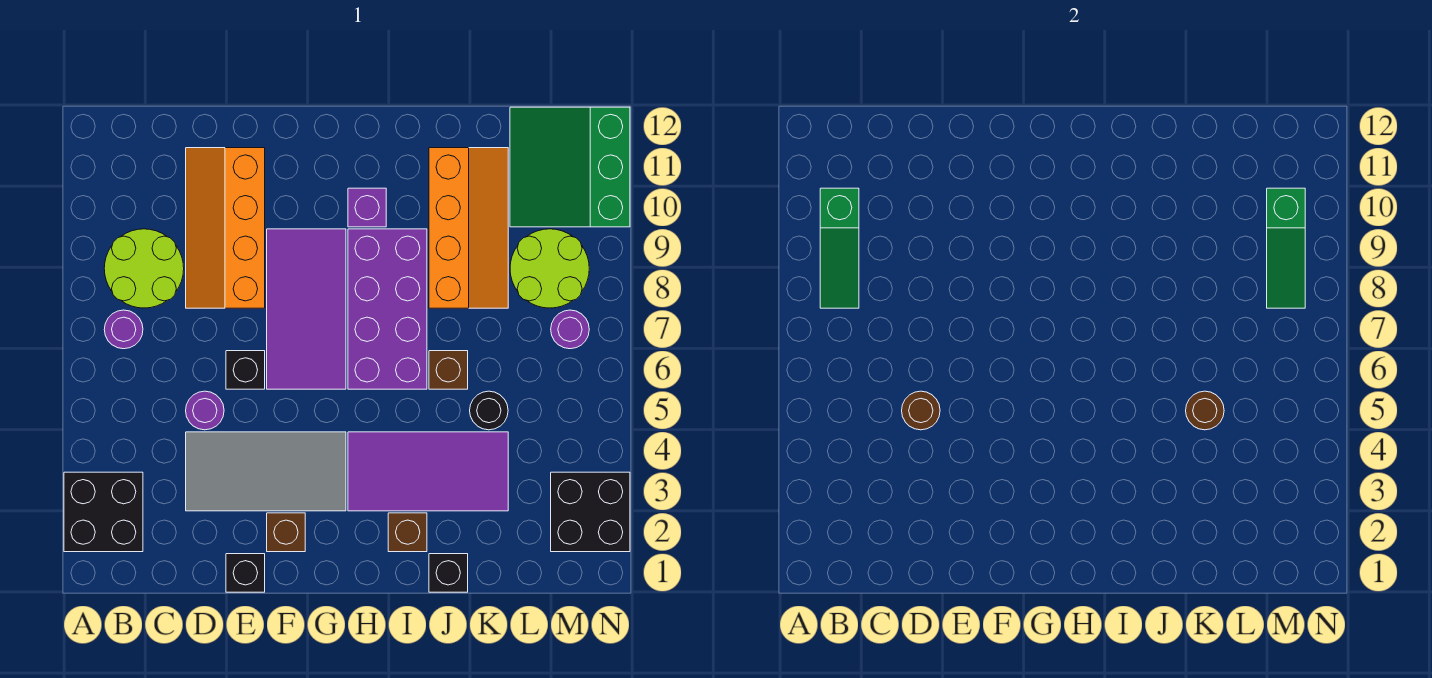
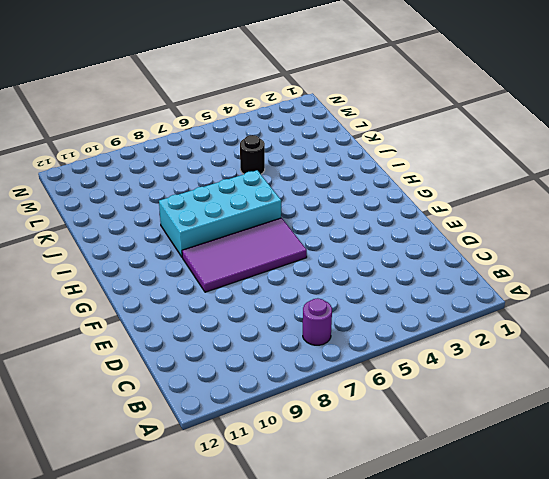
cyan 2x4 brick [159,170,281,257] -> purple 2x4 brick [348,229,427,389]
none -> black 2x2 brick [64,472,143,552]
none -> lime 2x2 round brick [104,229,184,308]
none -> grey 2x4 tile [186,432,346,511]

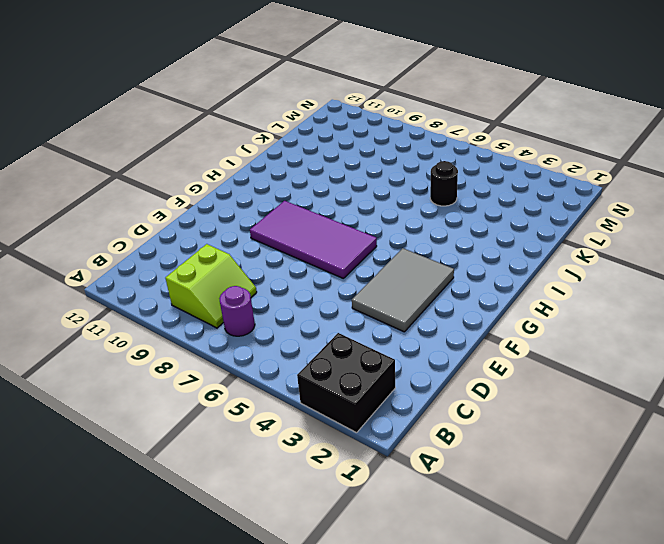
lime 2x2 slope [165,244,257,328] -> lime 2x2 round brick [104,229,184,308]
grey 2x3 tile [352,248,454,332] -> grey 2x4 tile [186,432,346,511]
none -> purple 1x1 round brick [186,391,224,430]
none -> orange 2x4 slope [186,148,265,308]
none -> black 1x1 brick [226,554,265,592]

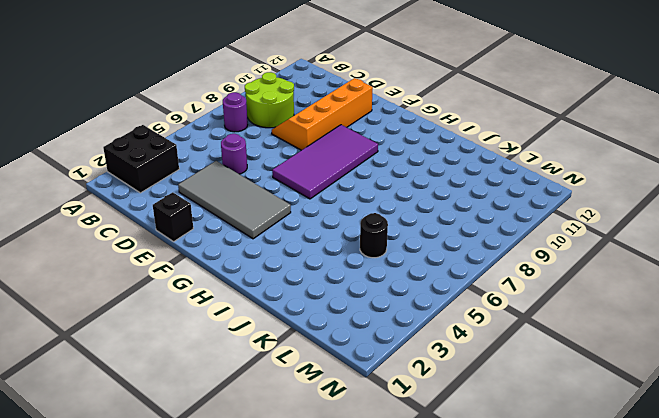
none -> black 1x1 brick [226,351,265,389]
none -> brown 1x1 brick [267,513,305,552]
none -> purple 2x4 tile [348,432,508,511]

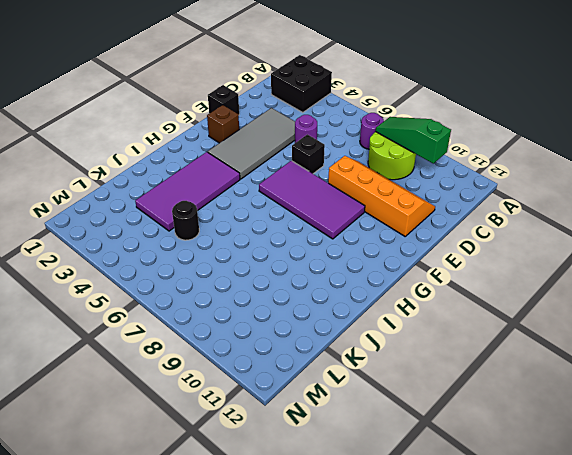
none -> purple 2x4 brick [348,229,427,389]
none -> purple 1x1 brick [348,188,386,227]
none -> brown 1x1 brick [388,513,427,552]

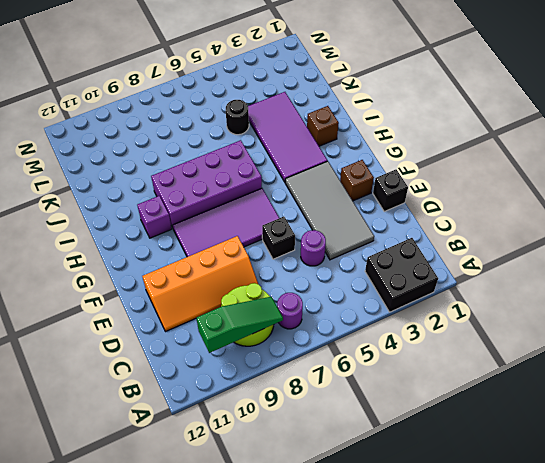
none -> black 1x1 brick [429,554,468,592]
none -> brown 1x1 brick [429,351,468,389]
none -> orange 2x4 slope [429,148,508,308]

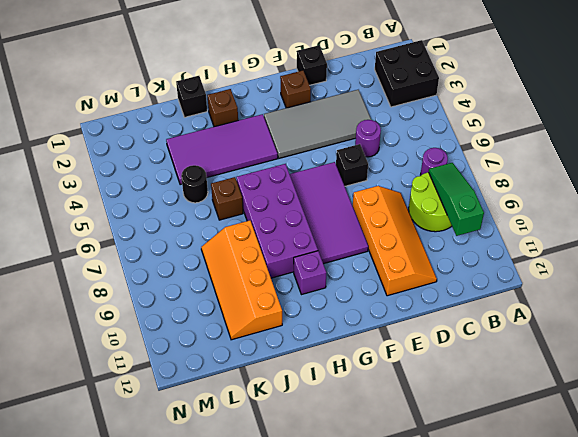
none -> lime 2x2 round brick [510,229,589,308]
none -> green 3x3 slope [510,107,630,227]
none -> black 2x2 brick [551,472,630,552]

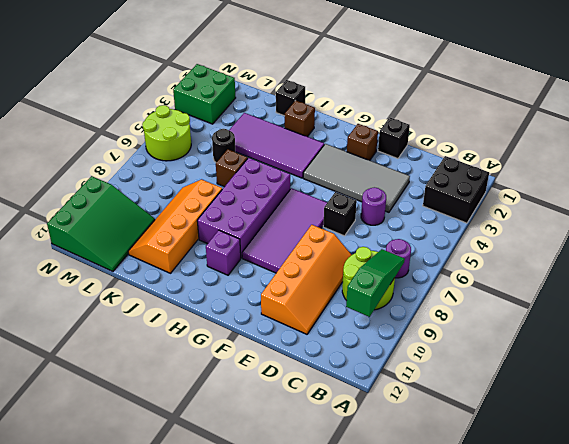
green 2x2 brick [173,64,236,124] -> black 2x2 brick [551,472,630,552]
lime 2x2 round brick [142,105,191,161] -> lime 2x2 round brick moved to [510,229,589,308]
none -> purple 1x1 round brick [551,310,589,349]
none -> brown 1x1 round brick [902,391,940,430]
none -> brown 1x1 round brick [1186,391,1224,430]

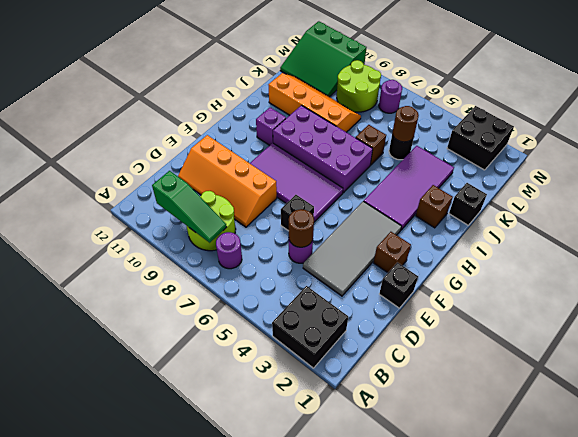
none -> green 1x3 slope [1267,188,1305,308]

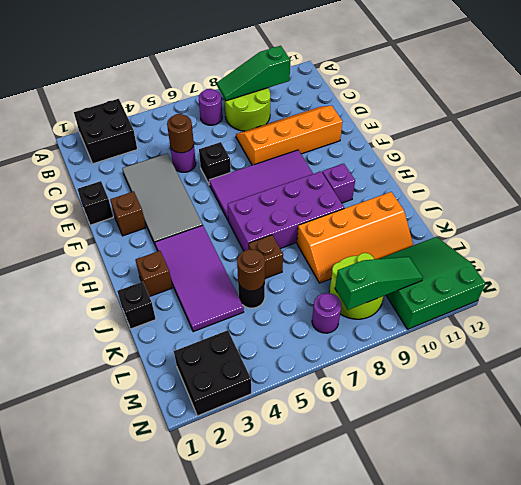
green 1x3 slope [335,257,423,310] -> green 1x3 slope turned to [1267,188,1305,308]

